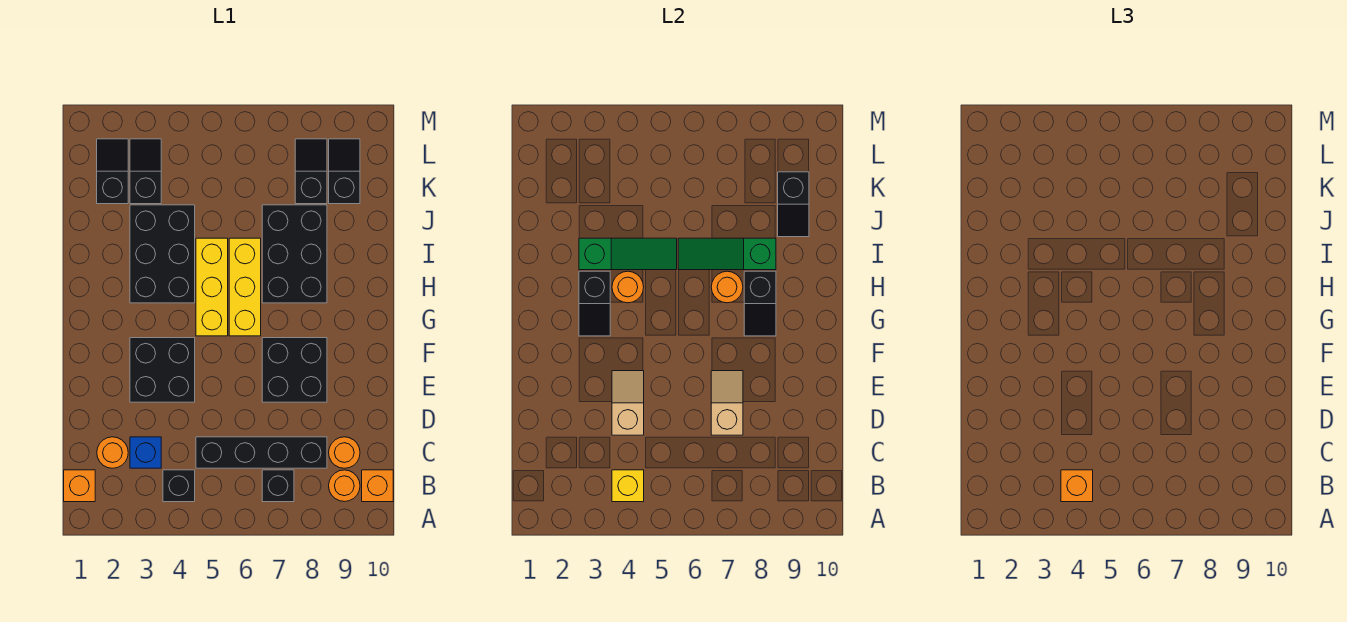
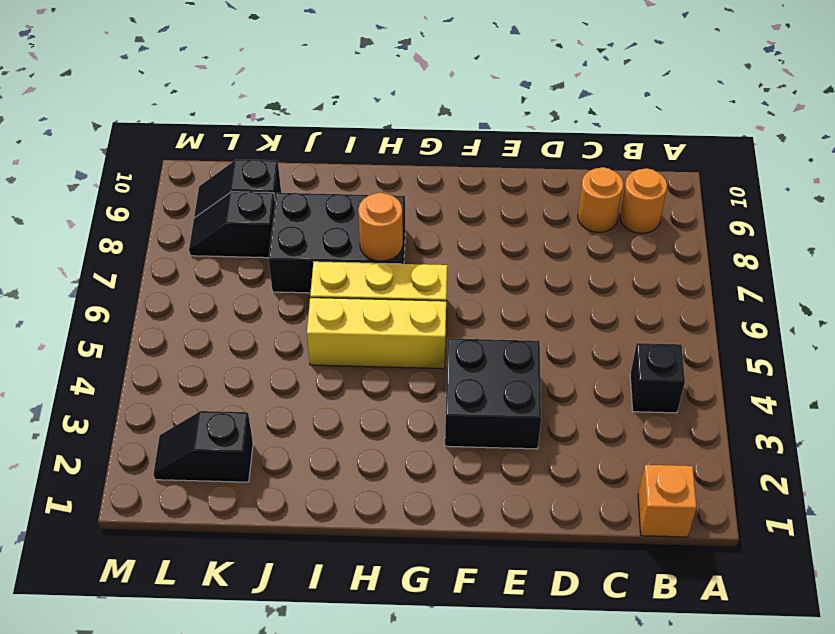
none -> black 1x1 brick [262,470,294,502]
none -> orange 1x1 brick [362,470,393,502]
none -> orange 1x1 round brick [97,437,128,468]
none -> blue 1x1 brick [130,437,161,468]

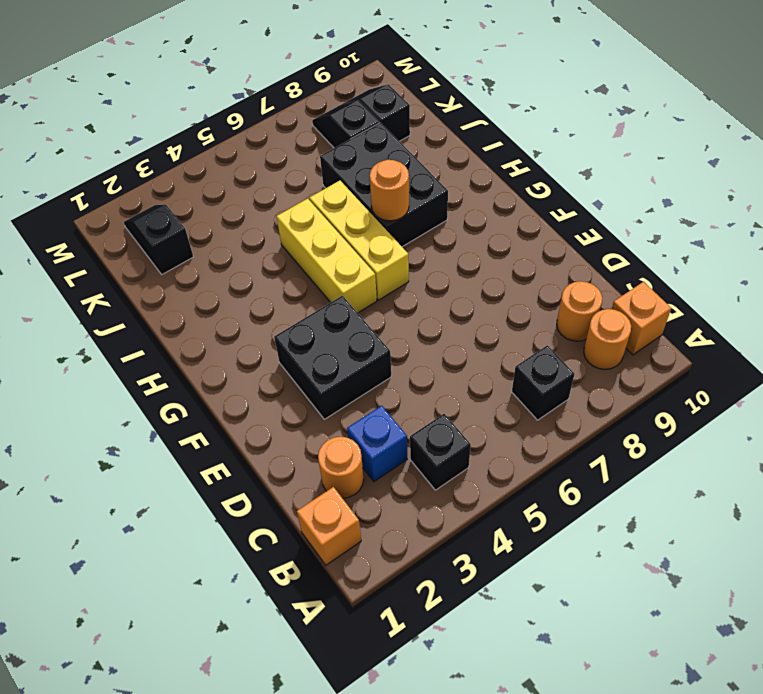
none -> black 1x4 brick [196,437,327,468]
none -> black 2x2 brick [262,338,327,402]
none -> black 2x3 brick [130,205,195,303]
none -> black 1x2 slope [130,139,161,204]

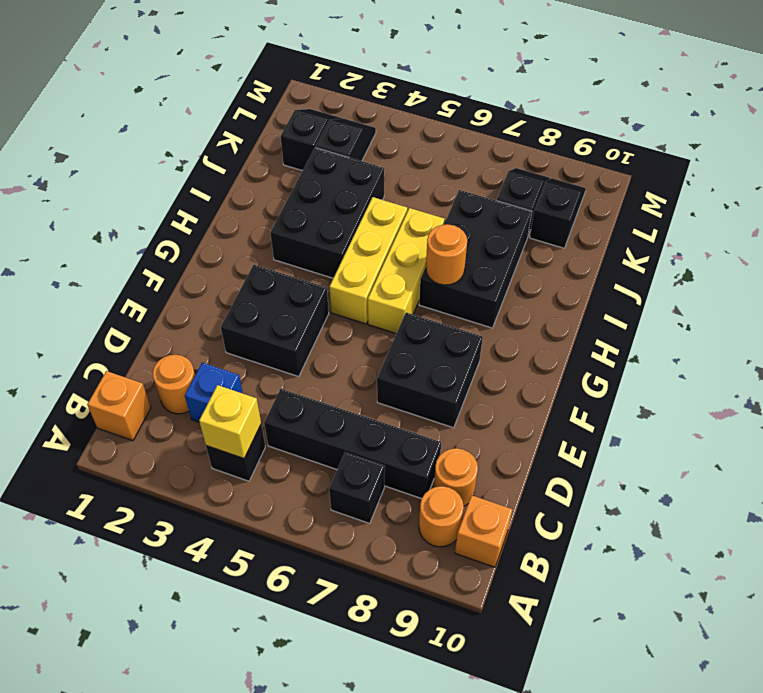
none -> tan 1x2 slope [612,371,644,435]
none -> tan 1x2 slope [711,371,743,435]
none -> black 1x2 slope [579,271,610,336]
none -> black 1x2 slope [744,271,776,336]

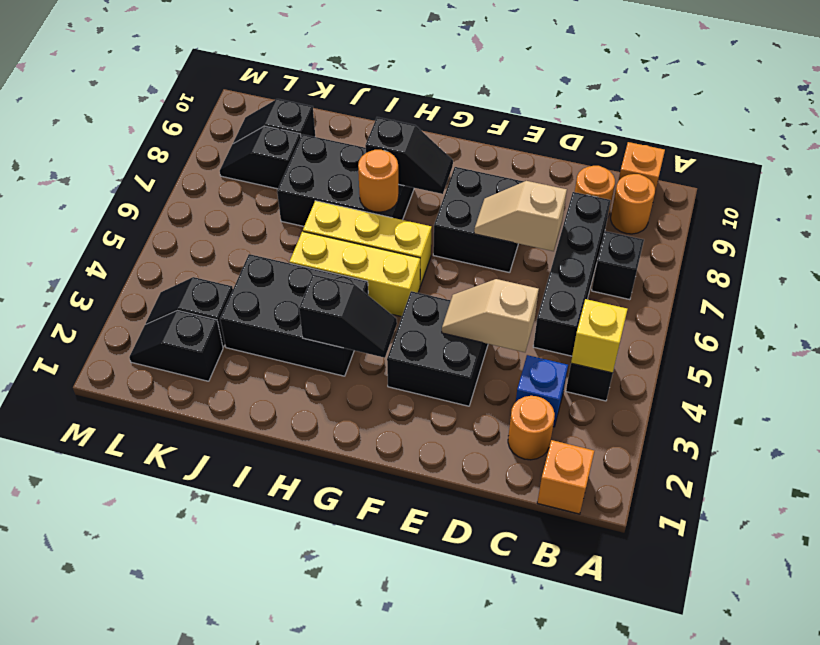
none -> orange 1x1 round brick [612,271,644,303]
none -> green 1x3 slope [579,238,677,270]
none -> green 1x3 slope [678,238,776,270]
none -> black 1x2 slope [778,172,809,237]

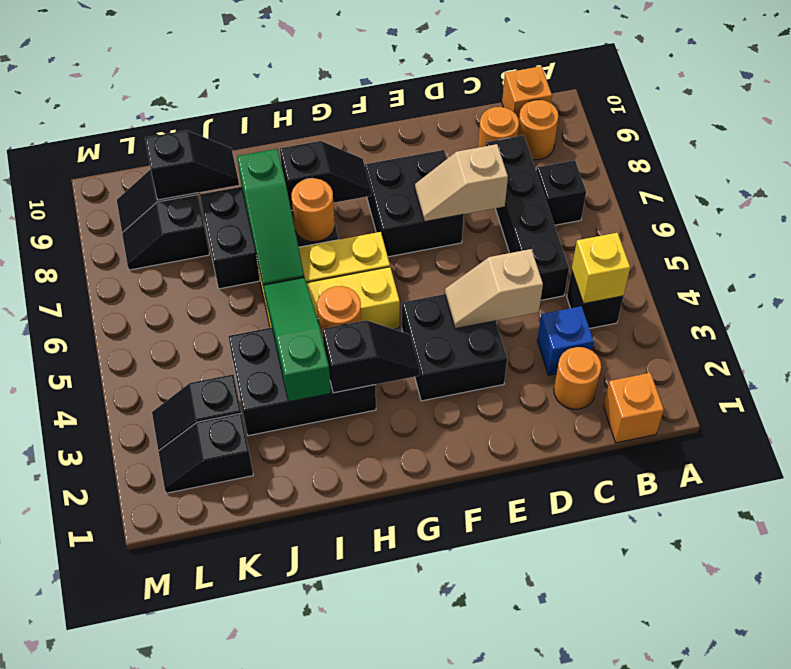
none -> orange 1x1 brick [1061,470,1093,502]

